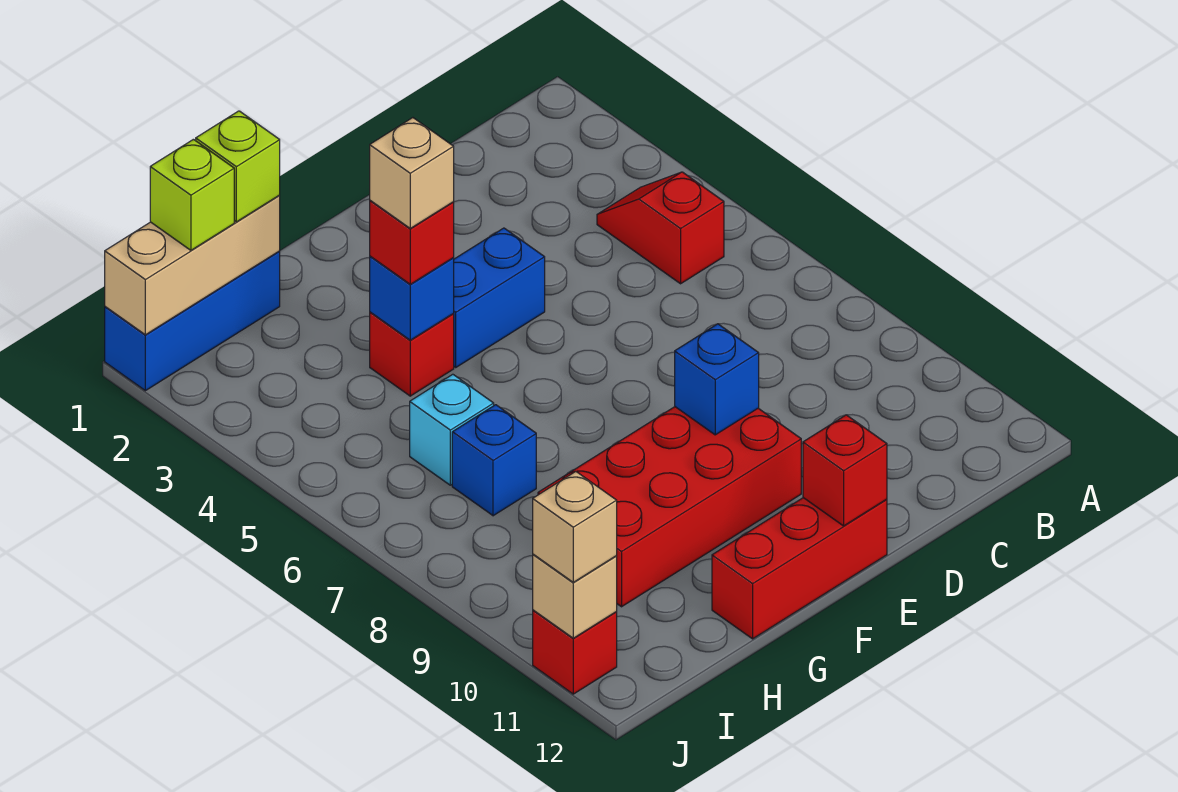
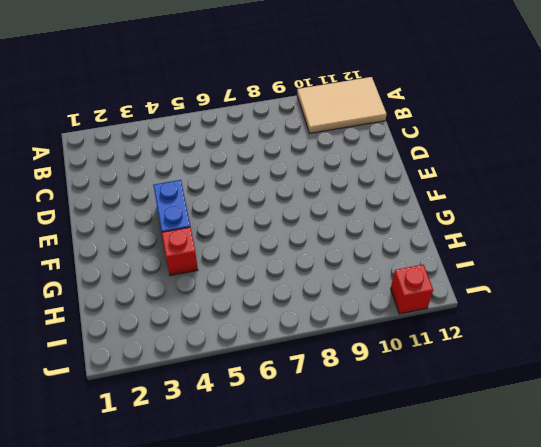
tan 2x3 tile [297,77,387,133] -> none
none -> red 1x2 slope [597,172,724,284]
none -> red 2x4 brick [538,407,801,607]
none -> red 1x3 brick [712,498,887,639]

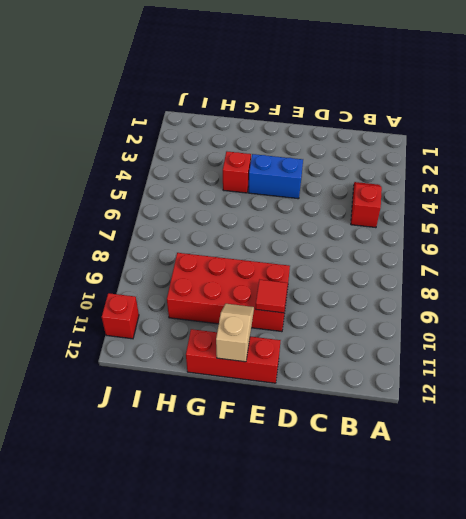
red 1x1 tile [256,280,288,313] -> none
tan 1x2 slope [216,304,254,362] -> none
none -> blue 1x3 brick [105,251,280,391]
none -> cyan 1x1 brick [410,374,494,485]
none -> blue 1x1 brick [452,405,536,516]

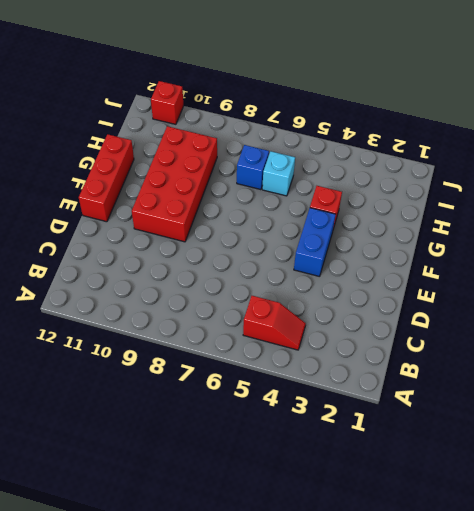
none -> blue 1x3 brick [105,251,280,391]
none -> blue 1x1 brick [675,324,759,435]
none -> red 1x1 brick [803,415,887,526]

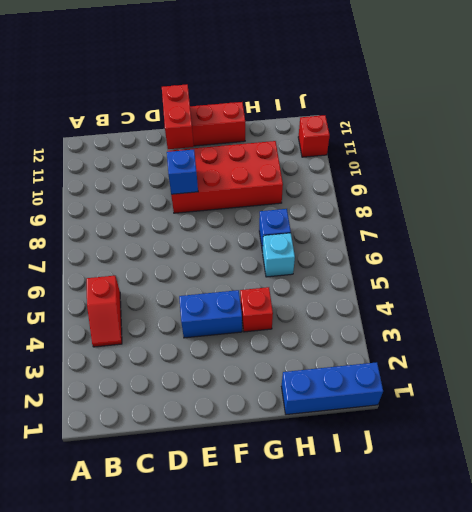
red 1x2 brick [162,84,194,149] -> red 1x1 brick [803,415,887,526]
none -> blue 1x1 brick [370,256,454,340]
none -> tan 1x3 brick [105,196,280,335]
none -> tan 1x1 brick [533,554,617,638]

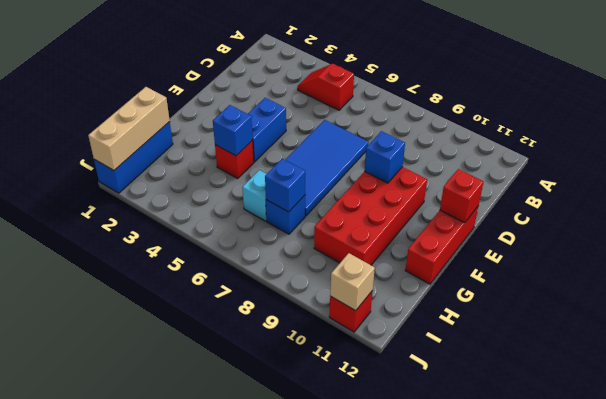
blue 2x4 tile [285,120,369,216] -> none
blue 1x1 brick [265,159,305,212] -> none
none -> red 1x1 brick [370,201,454,284]
none -> lime 1x1 brick [196,111,280,222]
none -> lime 1x1 brick [150,139,234,250]

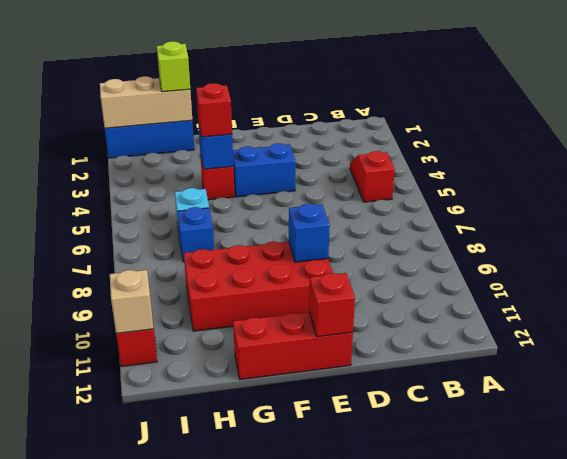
none -> lime 1x1 brick [150,139,234,250]
none -> tan 1x1 brick [533,471,617,582]
none -> tan 1x1 brick [370,118,454,228]

